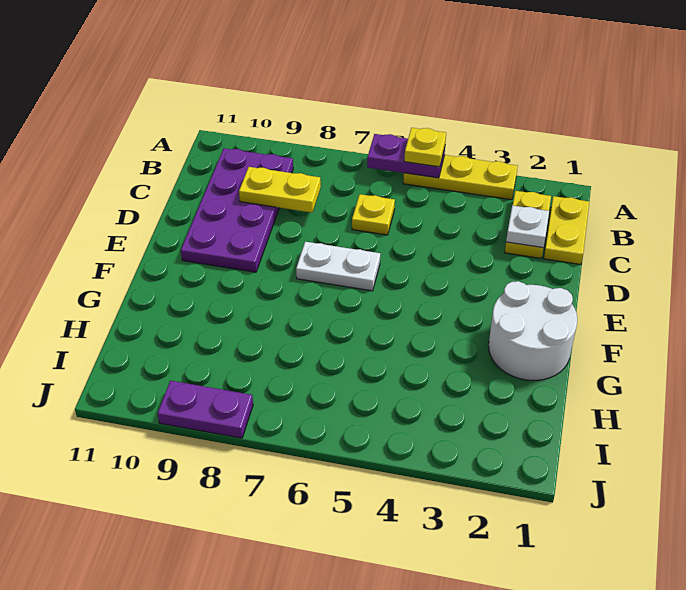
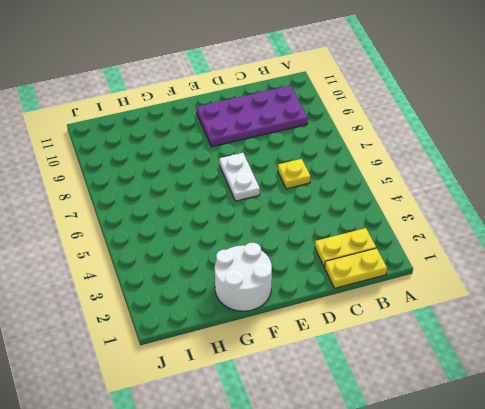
none -> yellow 1x3 plate [403,155,518,200]
none -> purple 1x2 plate [158,381,253,438]
none -> purple 1x2 plate [367,134,445,178]

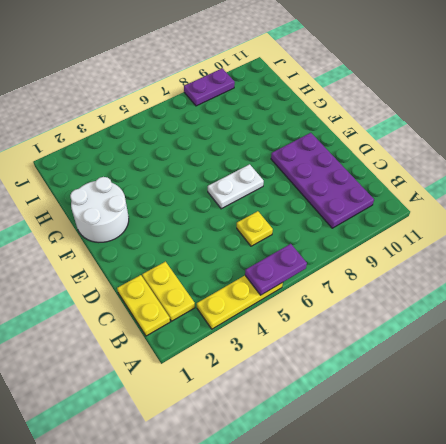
none -> white 1x1 plate [506,205,549,248]
none -> yellow 1x2 plate [239,167,321,213]
none -> yellow 1x1 plate [404,128,446,167]

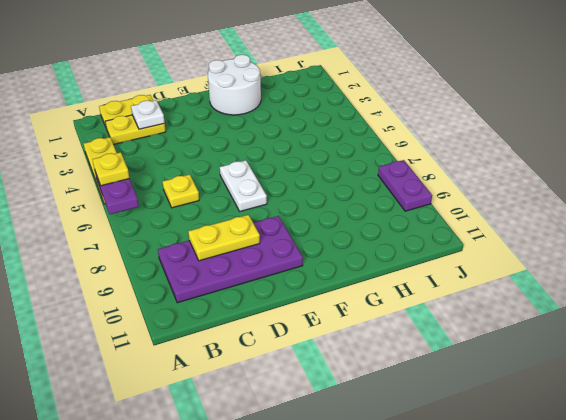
yellow 1x2 plate [188,215,260,261] -> yellow 1x2 plate turned to [239,167,321,213]

